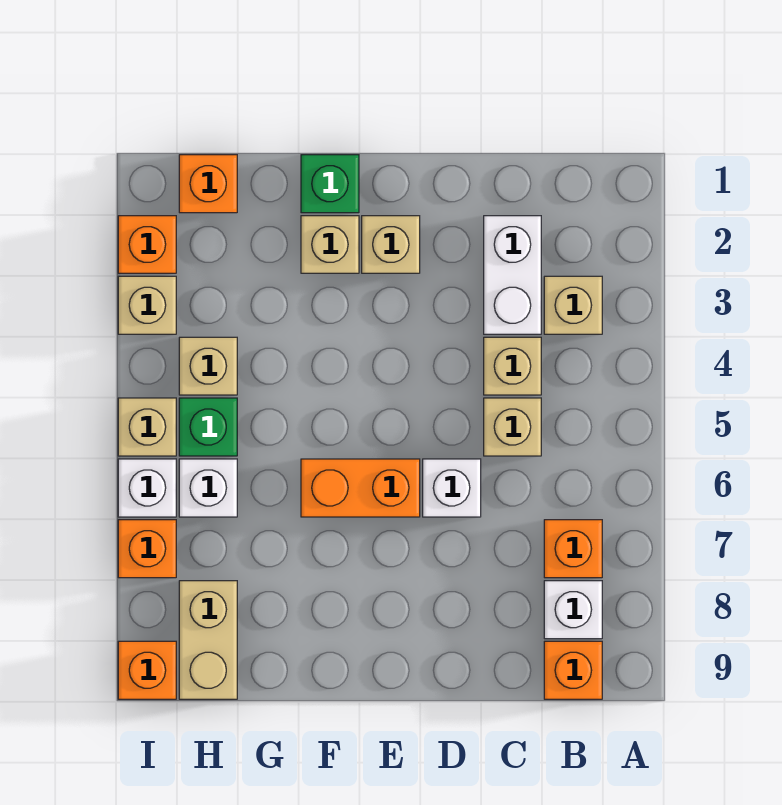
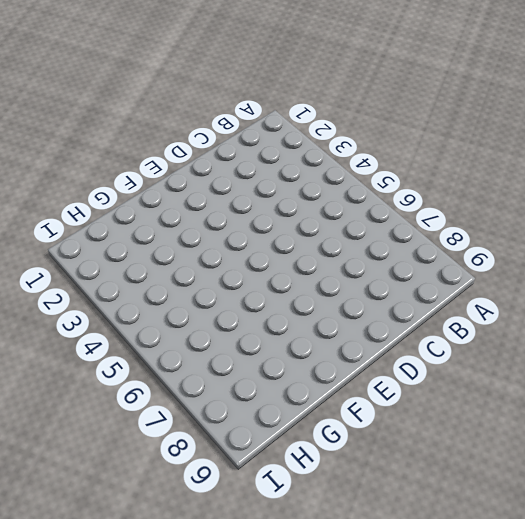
none -> tan 1x1 brick [544,276,602,334]
none -> orange 1x1 brick [544,520,602,578]
none -> white 1x1 brick [544,581,602,639]

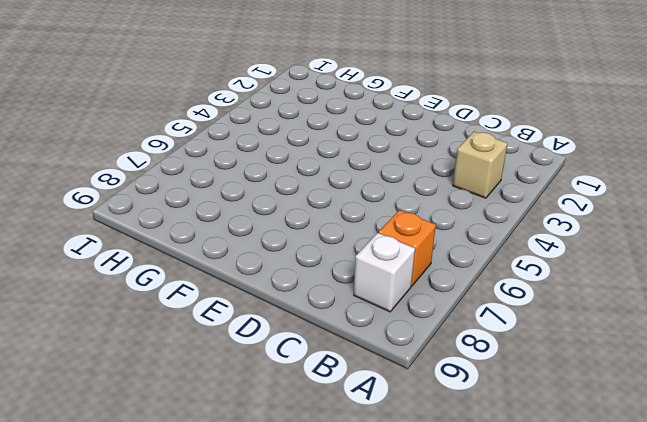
none -> orange 1x1 brick [544,641,602,699]
none -> white 1x2 brick [484,216,541,334]
none -> tan 1x1 brick [484,337,541,395]

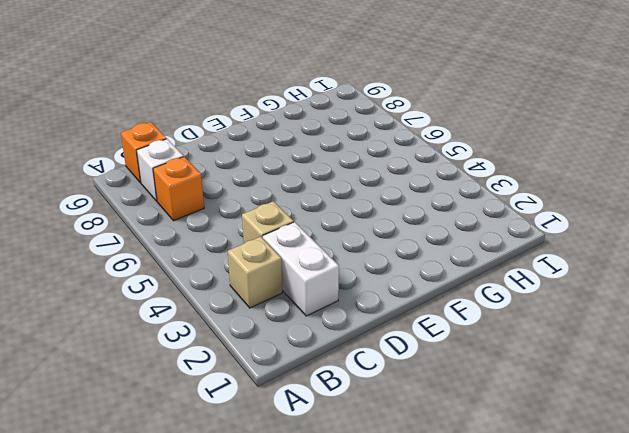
none -> tan 1x1 brick [484,398,541,456]
none -> white 1x1 brick [423,459,481,517]
none -> tan 1x1 brick [362,216,420,273]

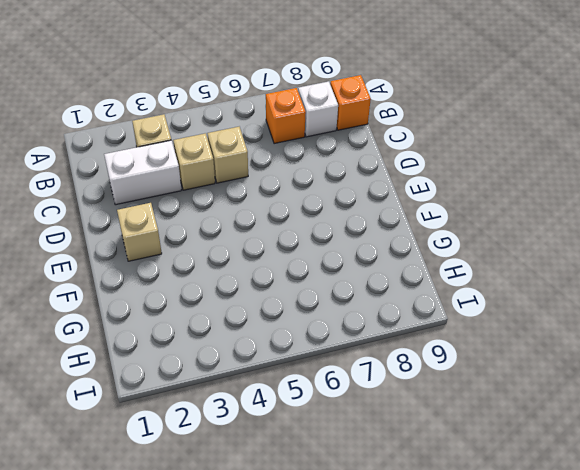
none -> white 1x1 brick [423,459,481,517]
none -> orange 1x2 brick [301,459,420,517]
none -> green 1x1 brick [301,155,359,213]

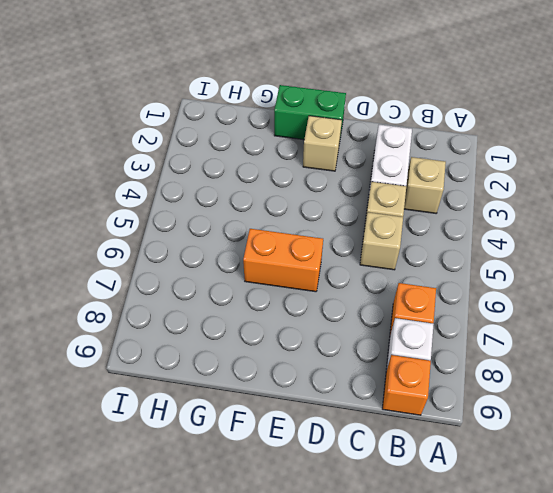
green 1x2 brick [274,85,346,140] -> green 1x1 brick [301,155,359,213]
none -> white 1x1 brick [423,459,481,517]
none -> tan 1x1 brick [301,216,359,273]
none -> orange 1x1 brick [179,155,237,213]

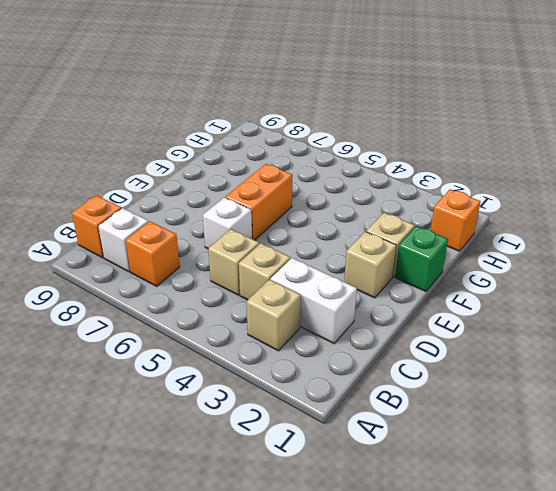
none -> tan 1x1 brick [179,337,237,395]
none -> green 1x1 brick [179,398,237,456]
none -> white 1x1 brick [179,459,237,517]

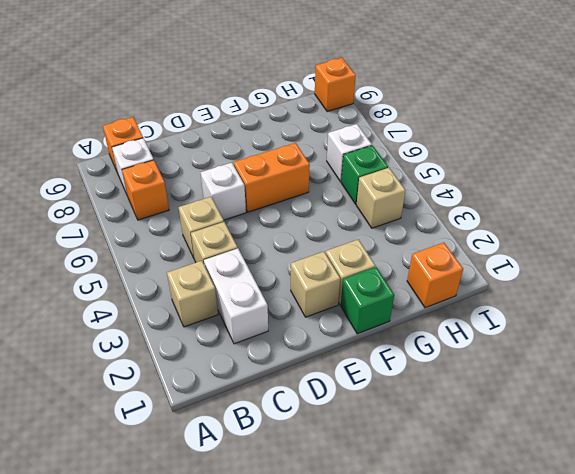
none -> tan 1x2 brick [179,581,237,699]
none -> orange 1x1 brick [118,216,176,273]
none -> tan 1x1 brick [118,276,176,334]

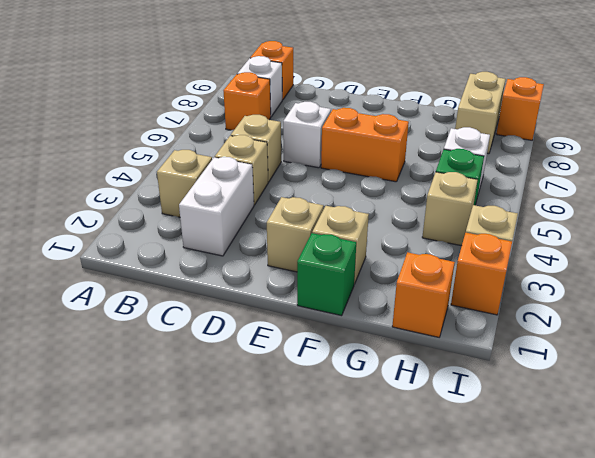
none -> tan 1x1 brick [118,398,176,456]
none -> white 1x1 brick [118,459,176,517]
none -> orange 1x1 brick [118,520,176,578]

